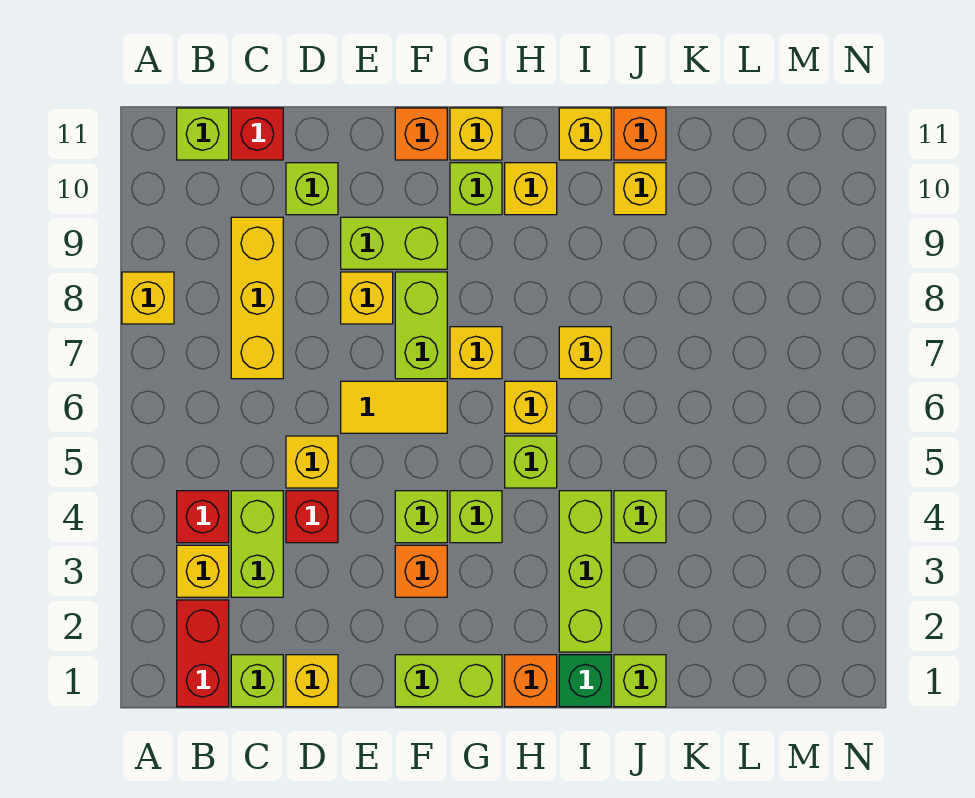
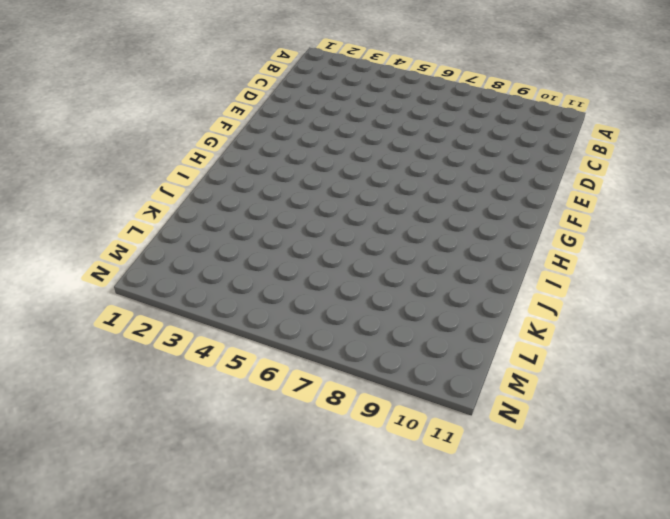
none -> yellow 1x1 brick [122,272,174,324]
none -> red 1x2 brick [177,600,229,707]
none -> yellow 1x1 brick [177,545,229,597]
none -> red 1x1 brick [177,491,229,543]

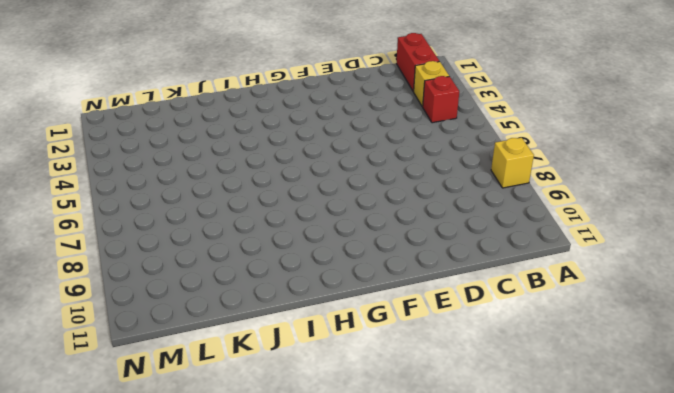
none -> lime 1x1 brick [177,108,229,160]
none -> lime 1x1 brick [231,655,283,707]
none -> lime 1x2 brick [231,491,283,597]
none -> yellow 1x3 brick [231,217,283,379]

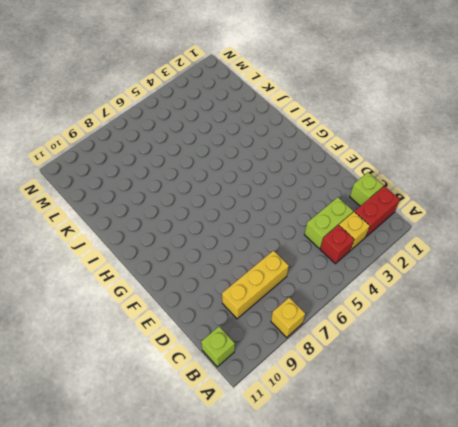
none -> red 1x1 brick [231,108,283,160]
none -> yellow 1x1 brick [286,655,338,707]
none -> red 1x1 brick [286,491,338,543]
none -> yellow 1x1 brick [286,436,338,488]

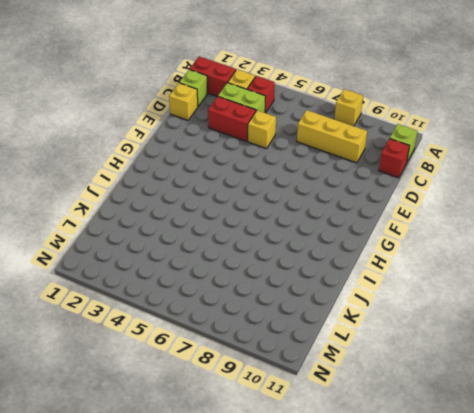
red 1x2 brick [208,96,256,141] -> red 1x1 brick [286,491,338,543]
none -> lime 1x1 brick [286,163,338,215]
none -> yellow 1x2 tile [341,381,447,433]
none -> yellow 1x1 brick [341,272,393,324]
none -> lime 1x2 brick [341,217,447,269]

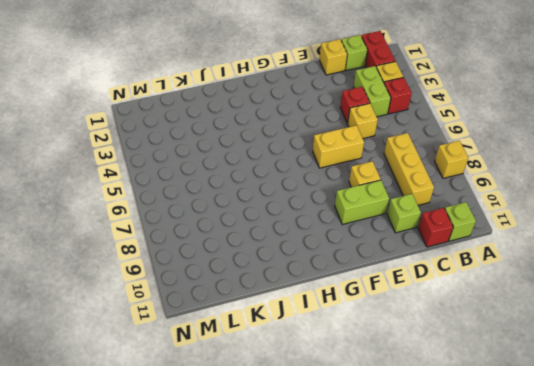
yellow 1x2 brick [313,125,364,168] -> yellow 1x2 tile [341,381,447,433]
none -> lime 1x2 brick [395,655,502,707]
none -> orange 1x1 brick [395,545,447,597]
none -> lime 1x1 brick [395,491,447,543]
none -> lime 1x2 brick [395,272,447,379]

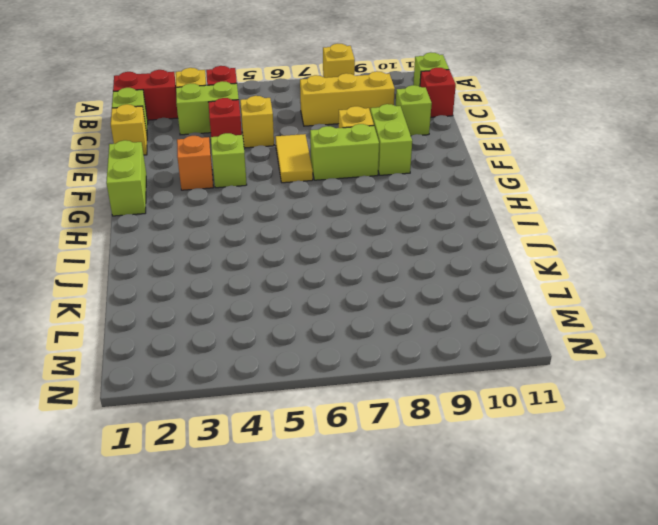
none -> orange 1x1 brick [395,108,447,160]
none -> lime 1x1 brick [450,491,502,543]
none -> yellow 1x1 brick [450,327,502,379]
none -> lime 1x1 brick [450,163,502,215]

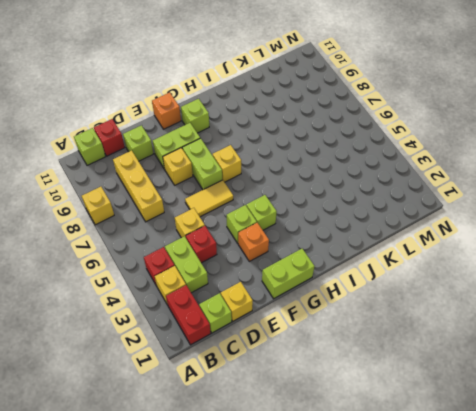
none -> yellow 1x1 brick [450,108,502,160]
none -> orange 1x1 brick [505,655,557,707]
none -> lime 1x1 brick [505,436,557,488]
none -> yellow 1x1 brick [505,381,557,433]

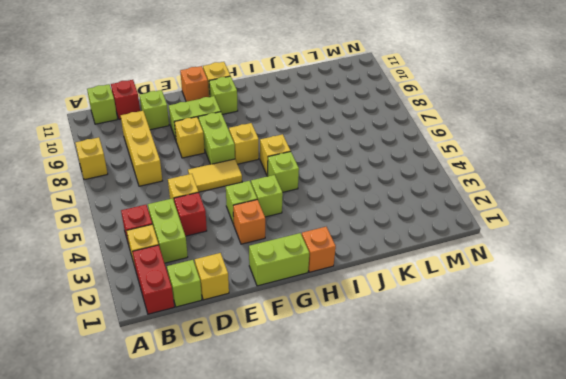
none -> yellow 1x1 brick [505,163,557,215]
none -> green 1x1 brick [559,655,611,707]
none -> lime 1x3 brick [559,491,611,652]
none -> yellow 1x1 brick [559,327,611,379]

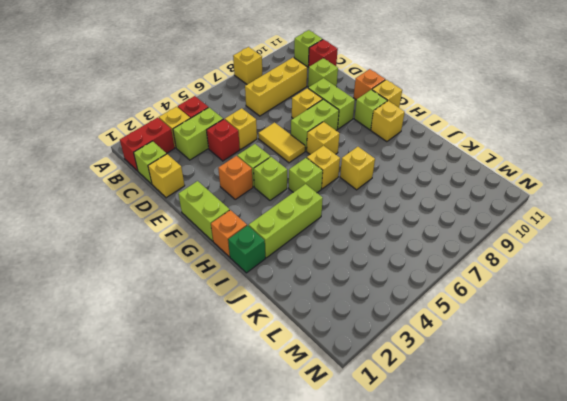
none -> yellow 1x1 brick [559,108,611,160]
none -> lime 1x1 brick [614,655,666,707]
none -> lime 1x1 brick [614,491,666,543]
none -> yellow 1x1 brick [614,163,666,215]

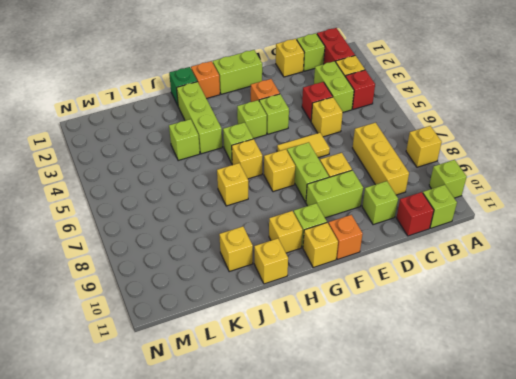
lime 1x1 brick [429,160,467,198] -> lime 1x1 brick moved to [614,655,666,707]
none -> orange 1x1 brick [614,108,666,160]

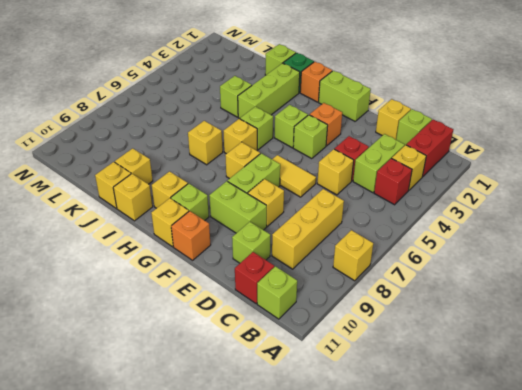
yellow 1x1 brick [95,162,131,208] -> orange 1x1 brick [614,108,666,160]

